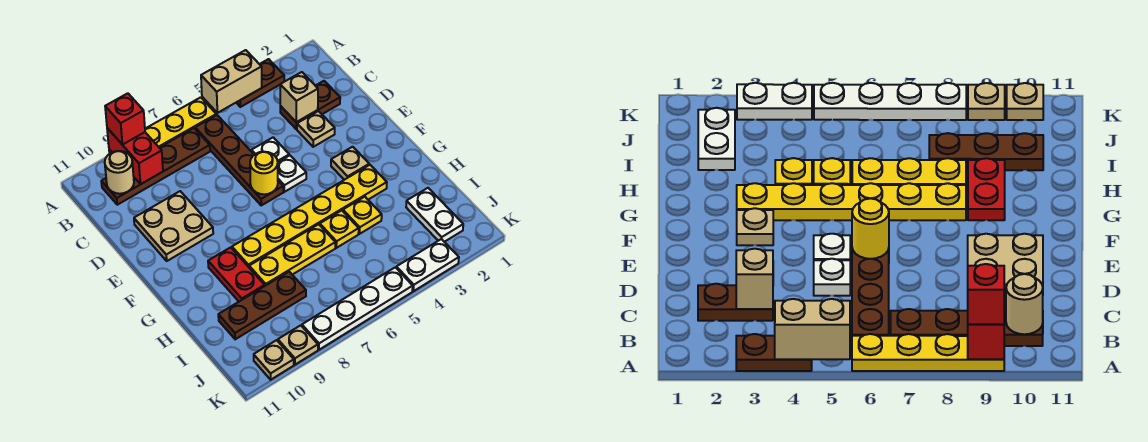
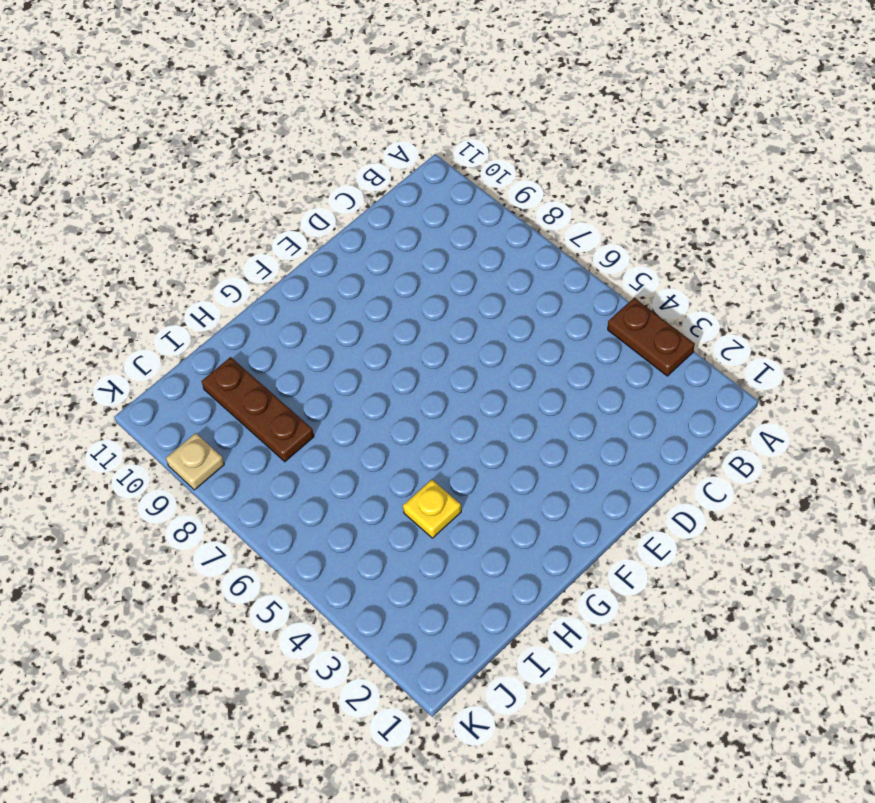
none -> yellow 1x4 plate [109,97,216,154]
none -> brown 1x4 plate [195,115,283,205]
none -> brown 1x4 plate [101,128,210,205]

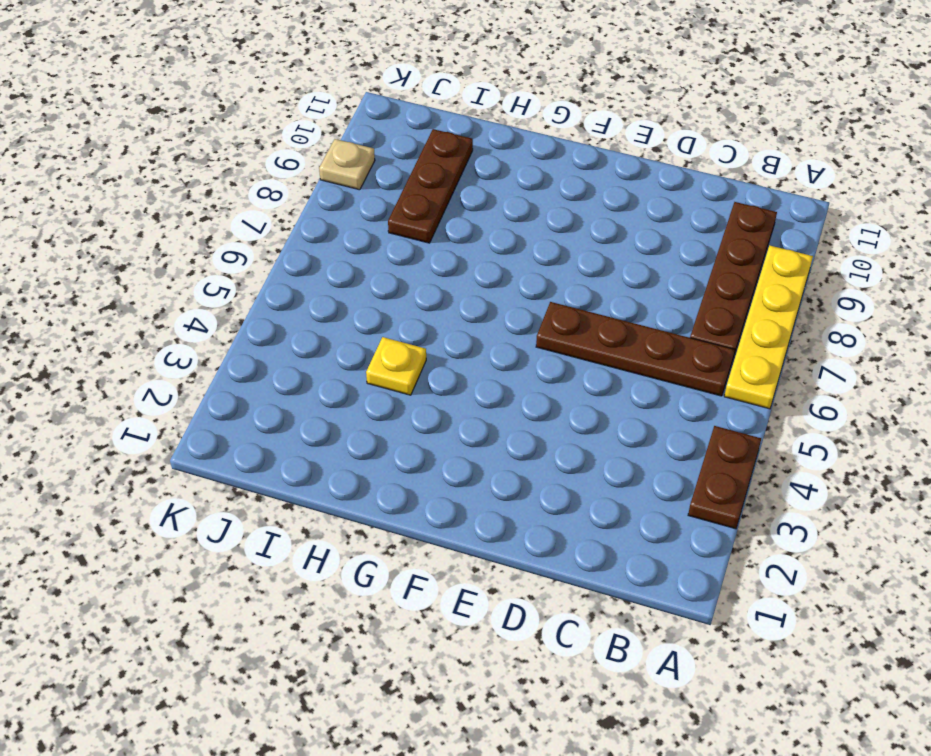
none -> brown 1x2 plate [280,81,340,129]
none -> tan 1x1 plate [297,111,335,147]
none -> white 1x1 plate [251,137,289,162]

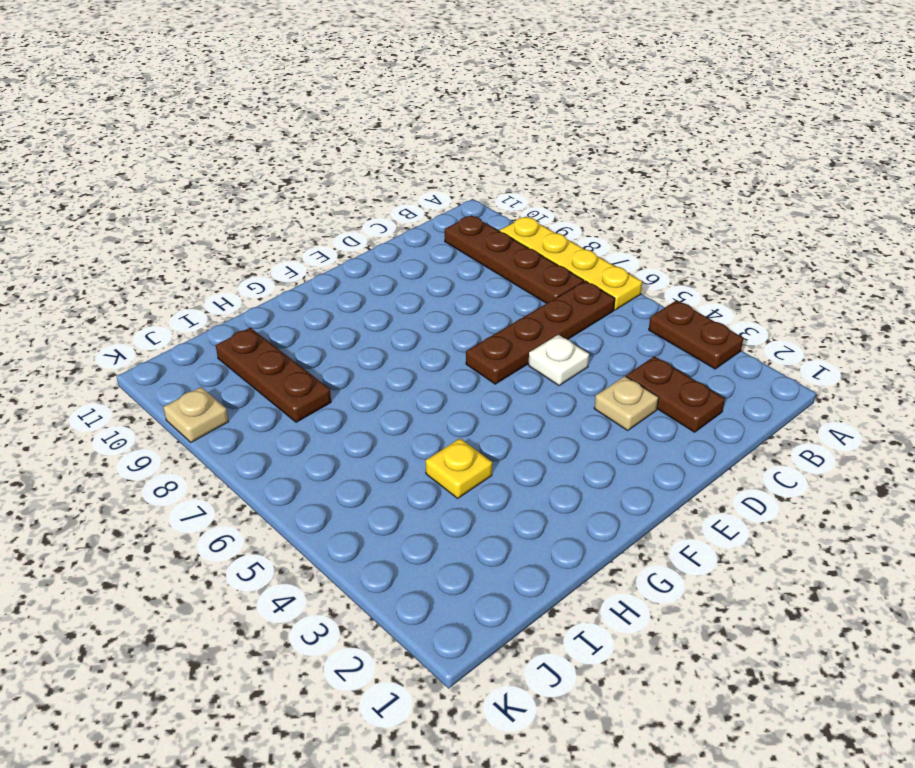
none -> tan 2x2 plate [134,191,213,261]
none -> white 1x1 plate [278,155,306,192]
none -> tan 1x1 plate [331,147,369,180]

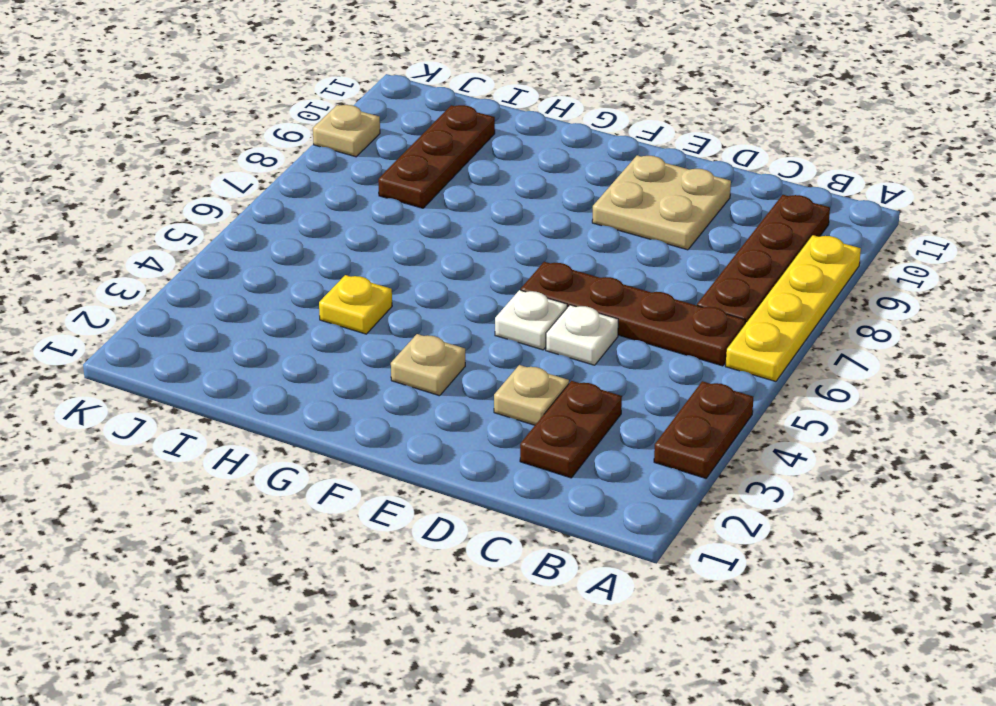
none -> yellow 1x6 plate [232,165,387,267]
none -> red 1x2 plate [208,247,265,301]
none -> yellow 1x1 plate [320,210,359,248]

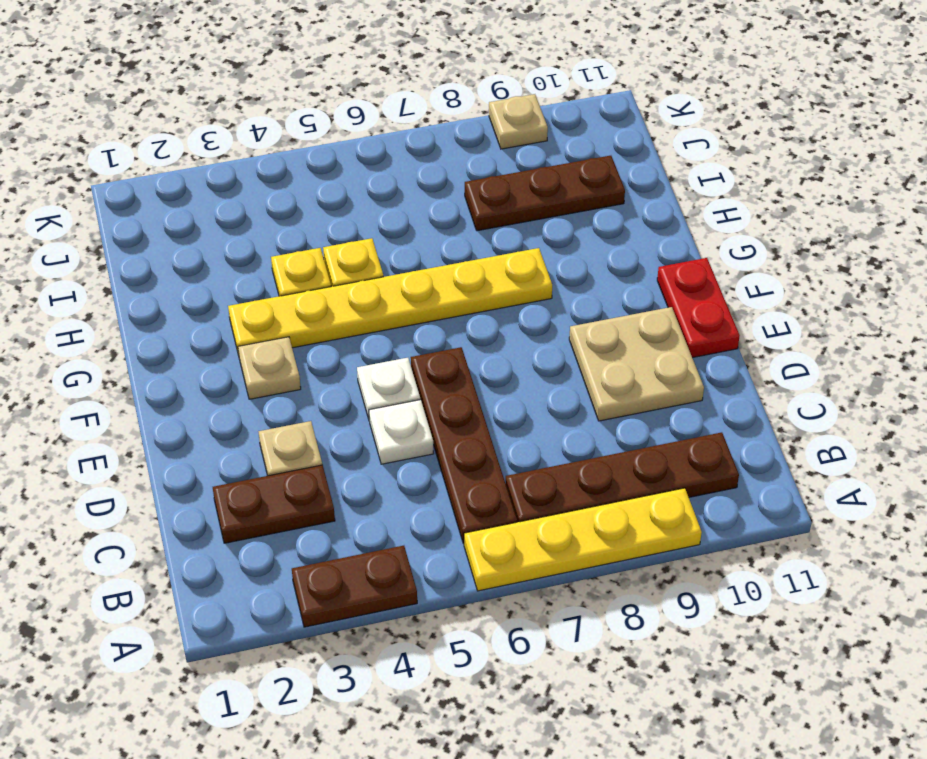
red 1x2 plate [657,258,740,358] -> red 1x2 plate moved to [208,247,265,301]
none -> yellow 1x3 plate [249,224,335,286]
none -> white 1x2 plate [406,188,463,242]
none -> white 1x2 plate [396,239,459,291]

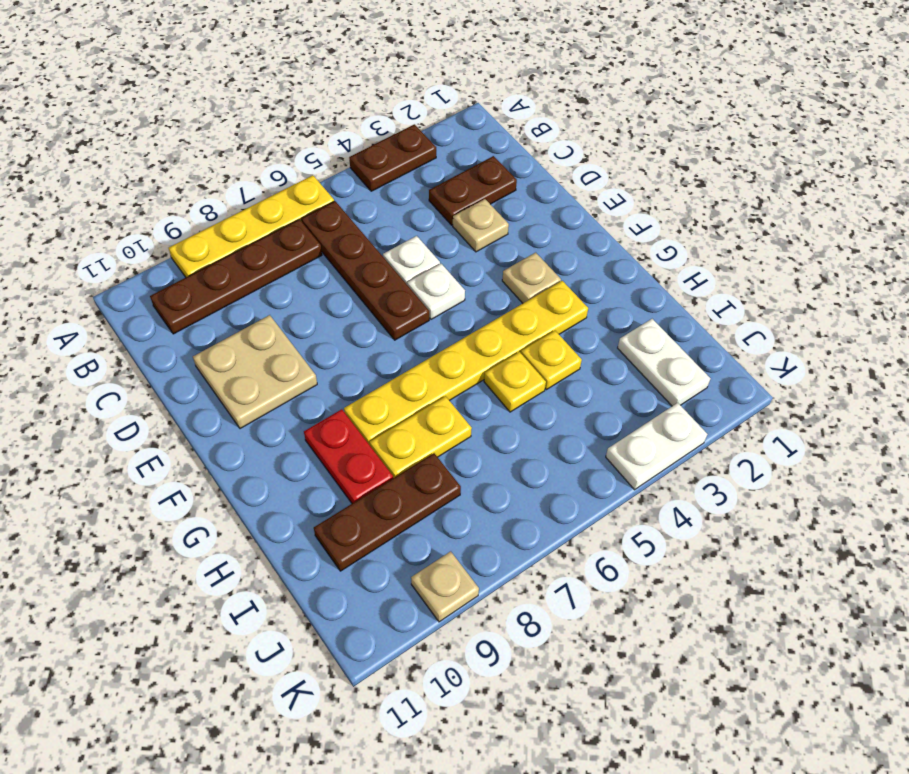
yellow 1x2 plate [370,396,472,478] -> yellow 1x3 plate [249,224,335,286]
none -> white 1x4 plate [302,267,413,350]
none -> tan 1x1 plate [254,340,294,380]
none -> tan 1x2 brick [201,50,262,113]

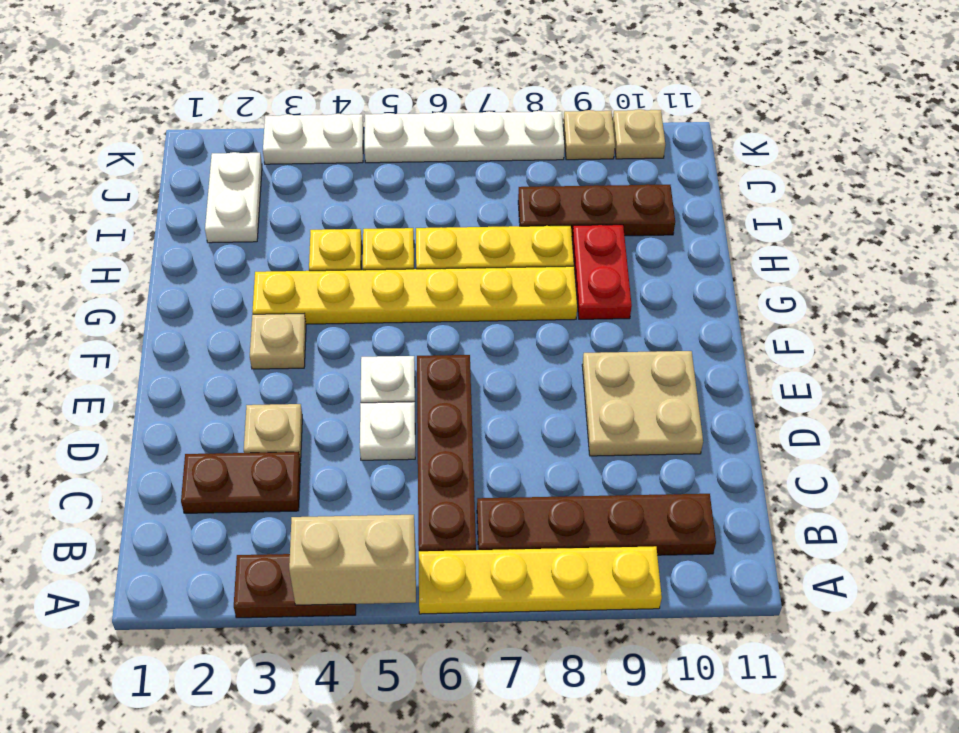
none -> red 1x2 brick [107,128,163,184]
none -> tan 1x1 round brick [105,151,134,194]
none -> tan 1x1 brick [280,72,318,122]

